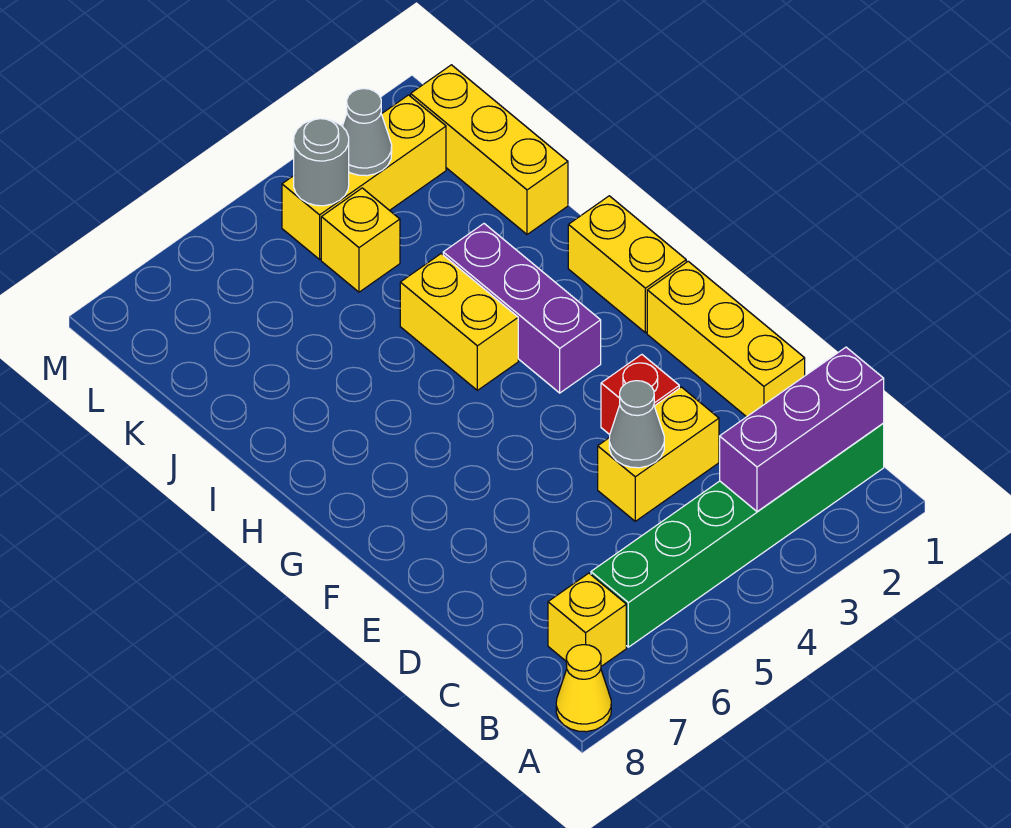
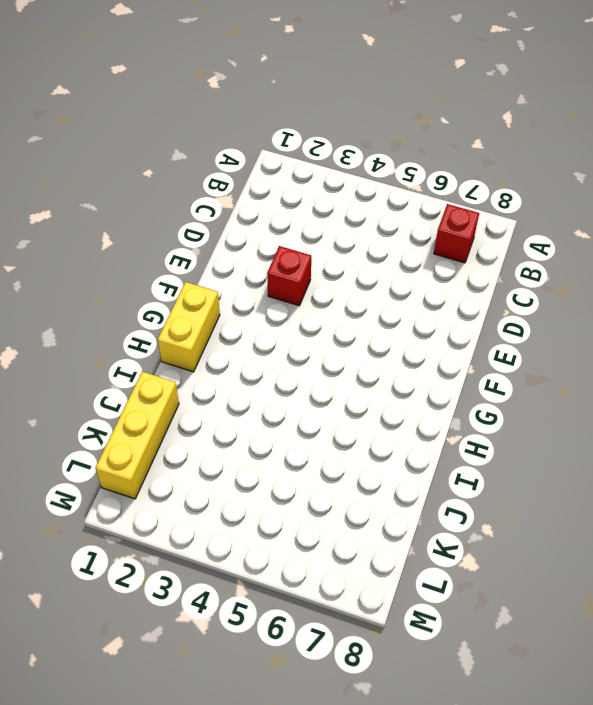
red 1x1 brick [434,204,479,263] -> yellow 1x1 brick [548,573,626,666]
none -> yellow 1x1 cone [556,645,611,732]
none -> green 1x6 brick [591,424,884,647]
none -> yellow 1x3 brick [647,261,805,417]

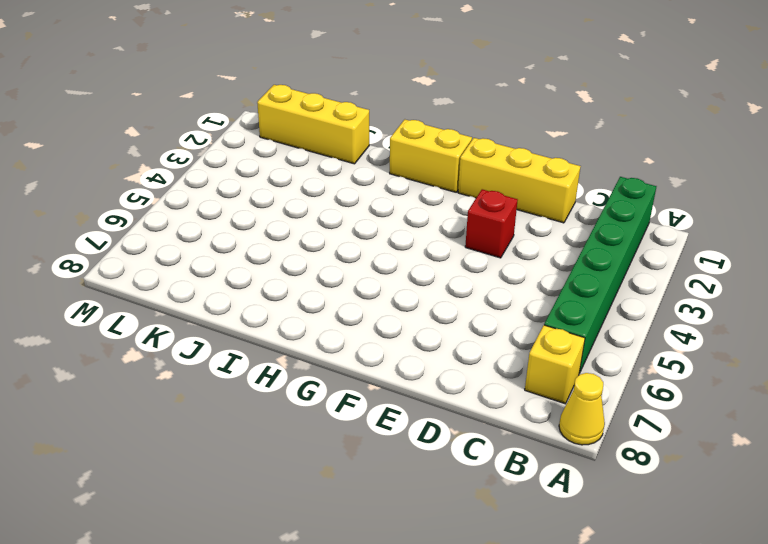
none -> yellow 1x2 brick [598,387,719,521]
none -> purple 1x3 brick [443,224,601,393]
none -> yellow 1x2 brick [400,254,518,390]

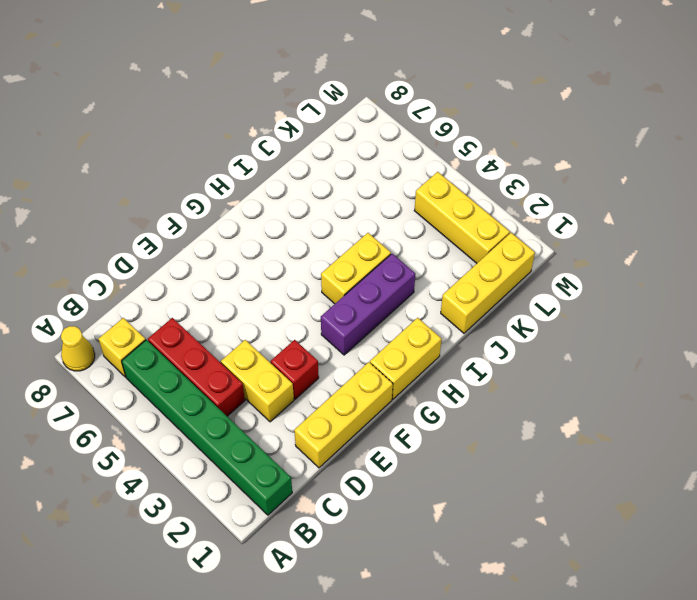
red 1x3 brick [148,318,245,416] -> none
none -> yellow 1x1 brick [321,188,400,292]
none -> purple 1x3 brick [720,347,884,512]
none -> grey 1x1 cone [609,381,664,468]

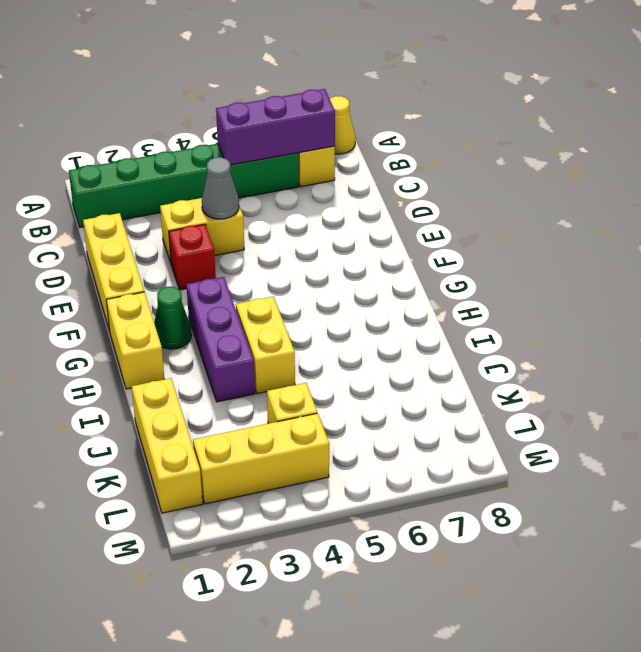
purple 1x3 brick [216,89,335,165] -> purple 1x3 brick moved to [720,347,884,512]
green 1x1 cone [154,287,192,349] -> none
none -> grey 1x1 cone [342,89,392,176]
none -> grey 1x1 round brick [294,119,349,206]

